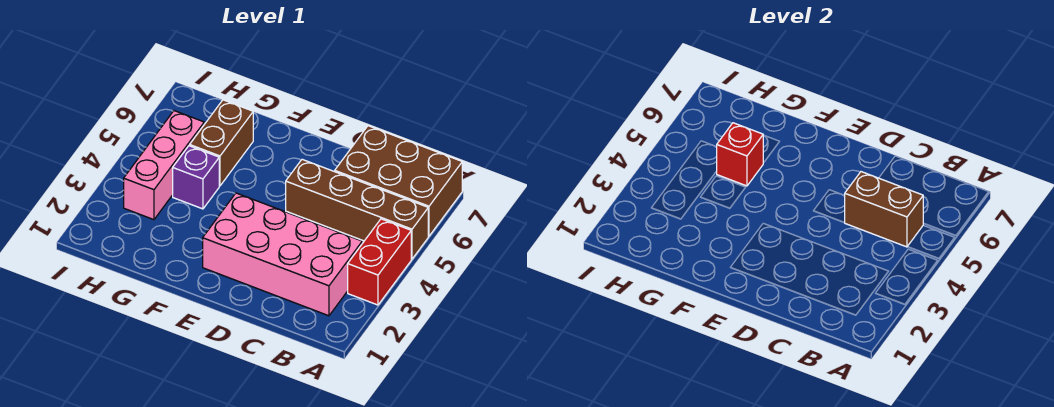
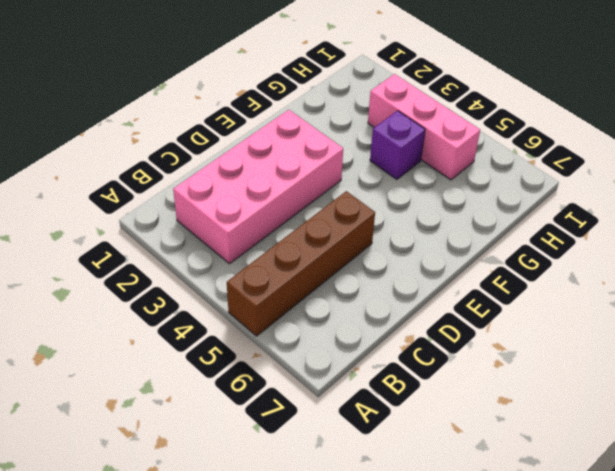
none -> red 1x2 brick [348,219,411,305]
none -> brown 2x3 brick [335,126,462,236]

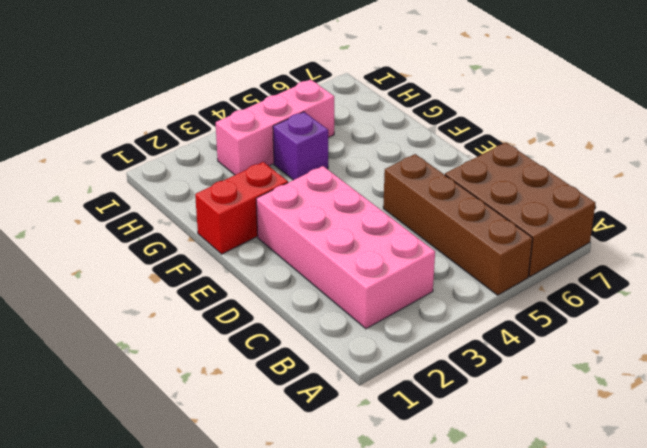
red 1x2 brick [195,162,288,254] -> red 1x2 brick moved to [348,219,411,305]
none -> brown 1x2 brick [190,100,253,186]
none -> brown 1x2 brick [845,172,923,247]

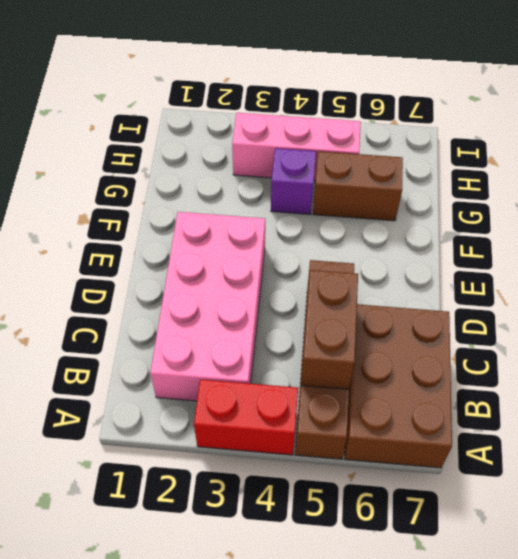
none -> red 1x1 brick [717,123,763,186]

